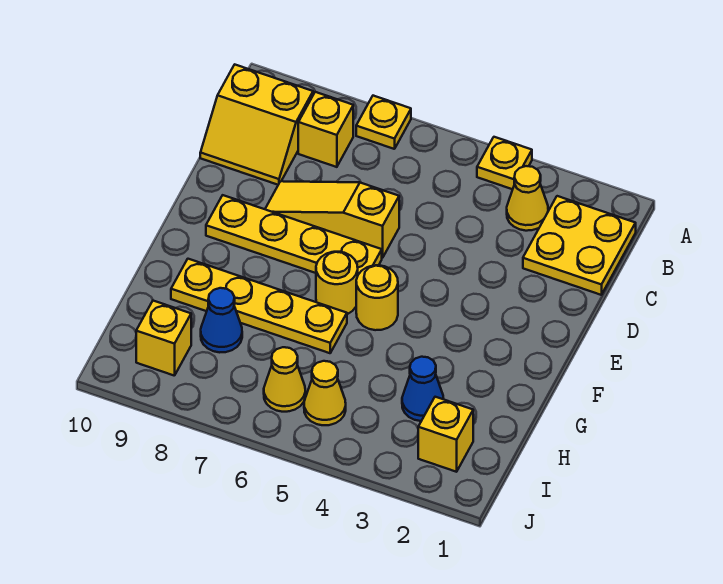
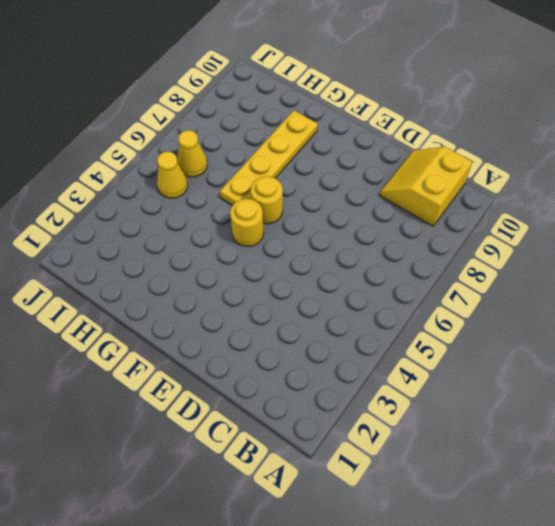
none -> yellow 1x1 plate [477,137,532,189]
none -> yellow 1x1 plate [356,96,411,149]
none -> yellow 2x2 plate [523,196,636,295]

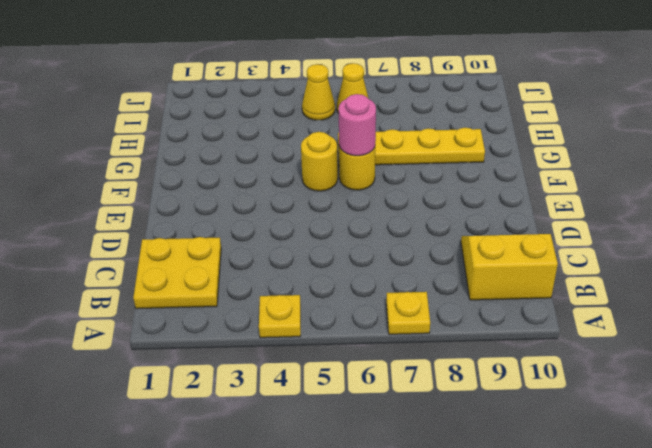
pink 1x1 round brick [339,94,376,156] -> none
none -> yellow 1x1 cone [507,166,548,231]
none -> yellow 1x1 brick [298,92,353,167]
none -> yellow 1x3 slope [265,181,399,258]

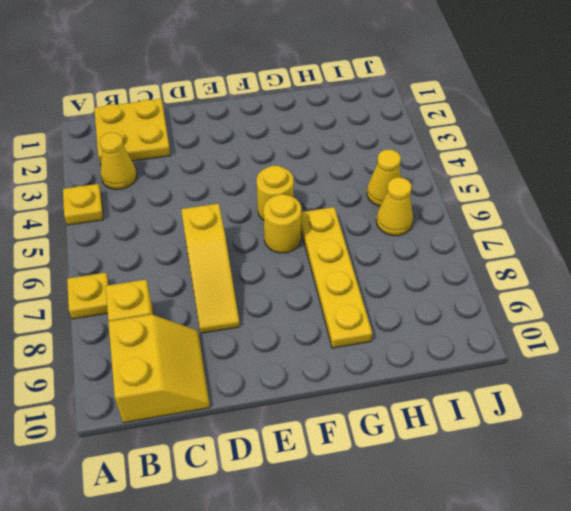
none -> yellow 1x4 plate [206,195,382,275]
none -> blue 1x1 cone [402,357,444,421]
none -> blue 1x1 cone [201,288,242,352]

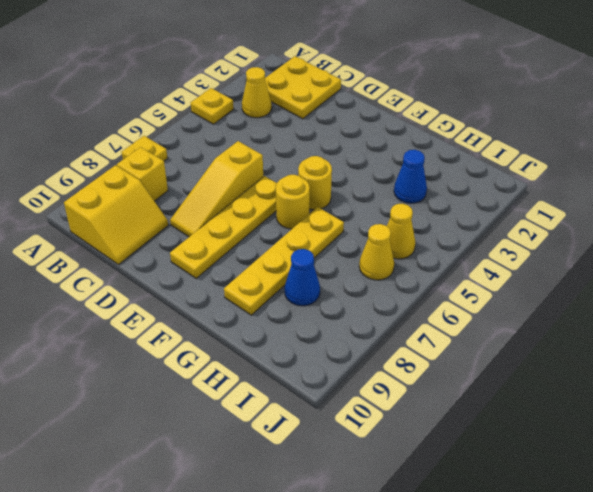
none -> yellow 1x1 brick [418,397,473,472]
none -> yellow 1x1 brick [136,301,191,376]

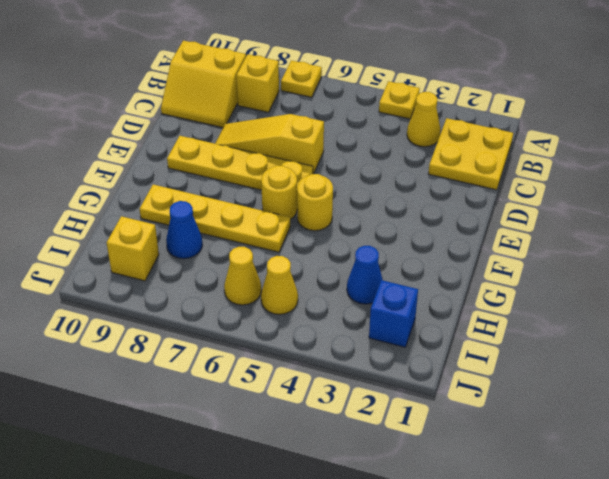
blue 1x1 brick [369,280,418,347] -> yellow 1x1 brick [418,397,473,472]

